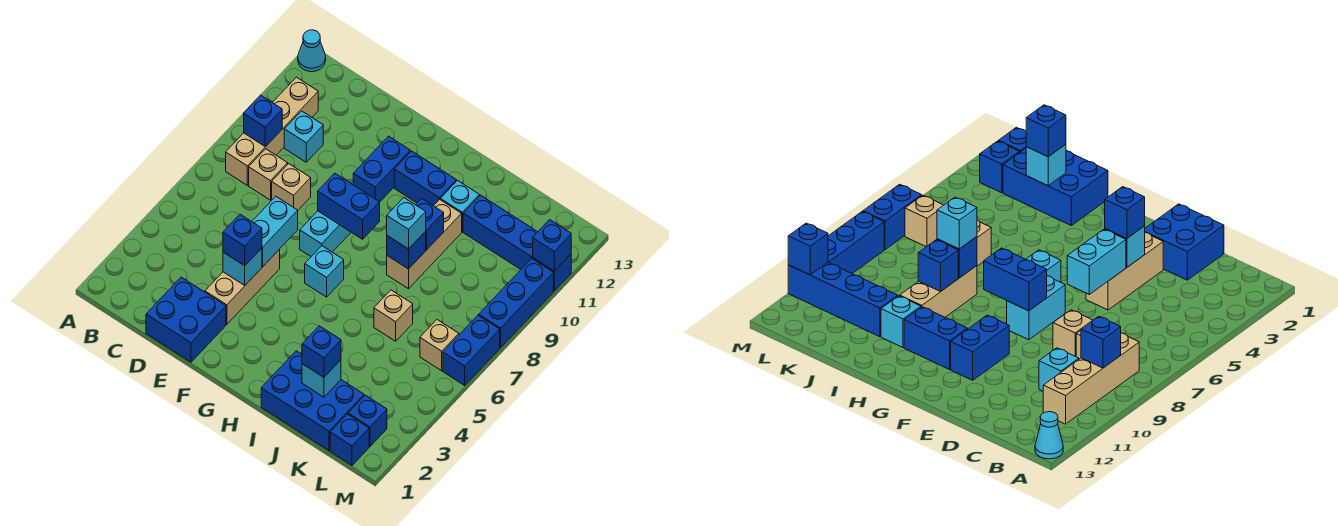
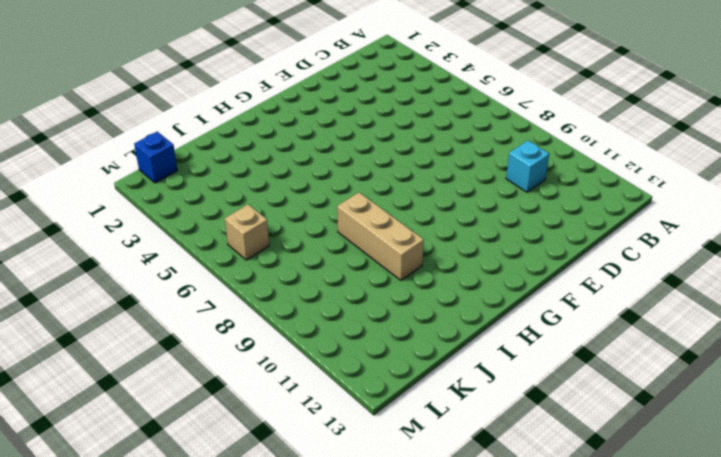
none -> cyan 1x1 cone [298,30,326,72]
none -> tan 1x4 brick [226,77,318,185]
none -> tan 1x1 brick [249,149,288,200]
none -> blue 2x2 brick [146,277,226,362]

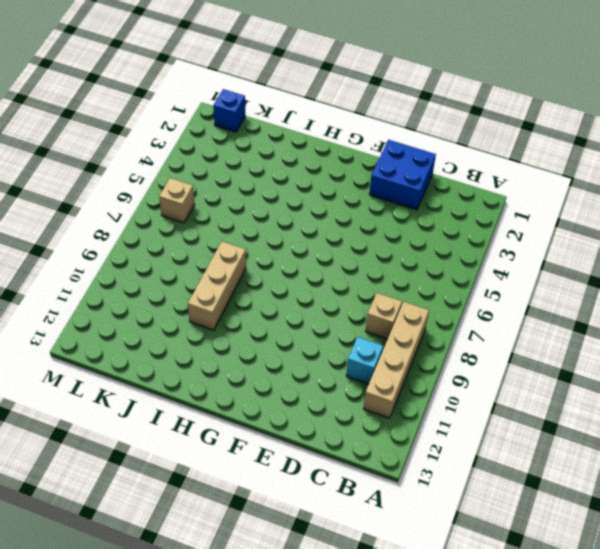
none -> cyan 1x1 cone [298,30,326,72]
none -> tan 1x1 brick [272,164,311,210]
none -> tan 1x3 brick [205,249,280,324]
none -> cyan 1x2 brick [300,211,351,256]

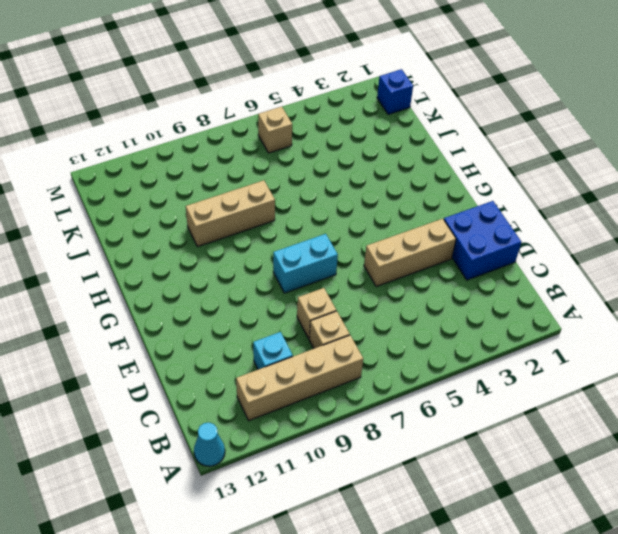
none -> blue 1x2 brick [353,136,410,202]
none -> cyan 1x1 brick [305,246,344,297]
none -> blue 1x2 brick [394,151,456,206]
none -> blue 2x3 brick [261,351,364,451]

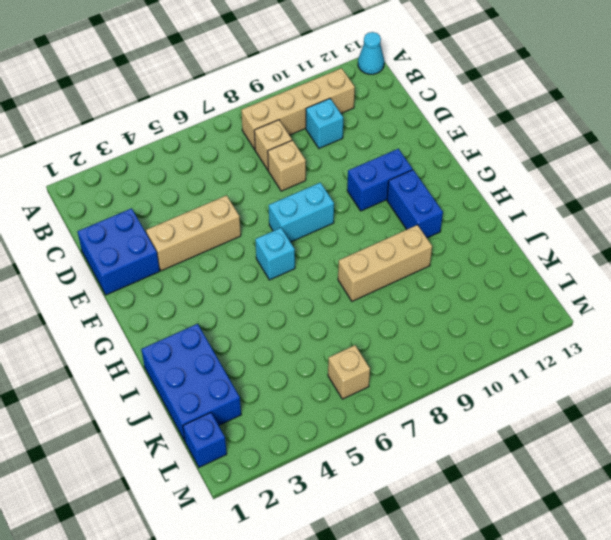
none -> cyan 1x1 brick [440,181,479,232]
none -> tan 1x1 brick [374,290,413,341]
none -> blue 1x4 brick [463,195,571,291]
none -> blue 1x1 brick [348,395,387,446]

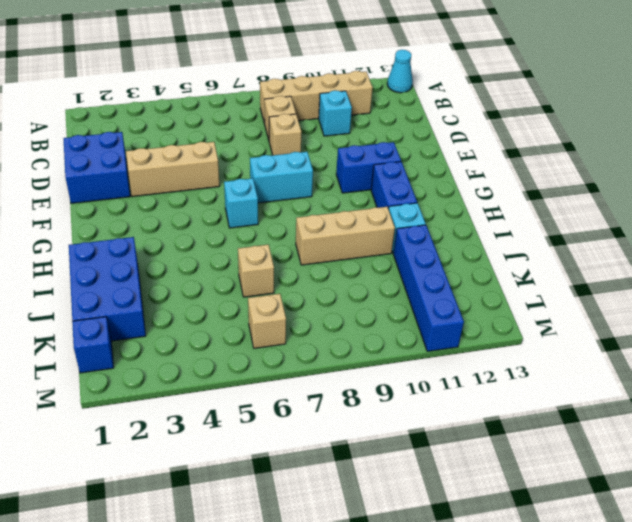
none -> blue 1x1 brick [348,395,387,446]
none -> blue 1x2 brick [443,315,500,385]
none -> blue 1x3 brick [479,258,554,348]
none -> blue 1x1 brick [244,95,282,147]

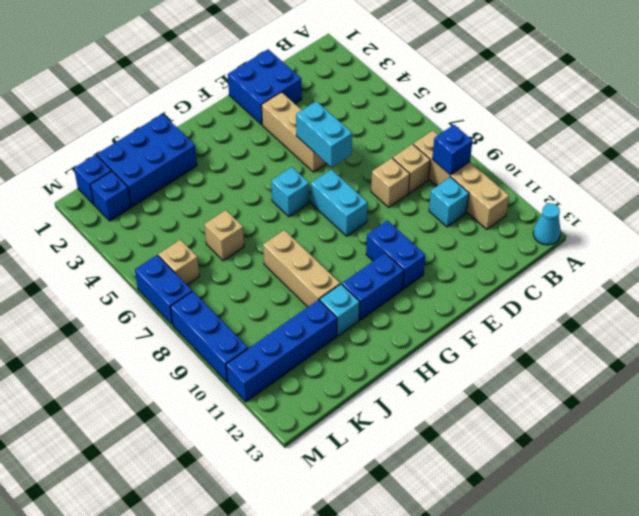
none -> cyan 1x1 brick [223,248,262,285]
none -> blue 1x2 brick [318,173,380,239]
none -> blue 1x1 brick [387,231,426,269]
none -> blue 1x1 brick [416,199,444,250]

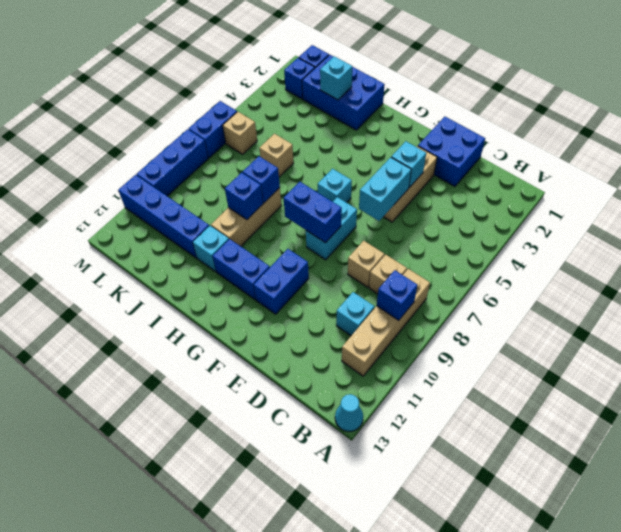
none -> blue 1x1 brick [533,220,571,271]
none -> blue 1x1 brick [223,214,262,266]
none -> cyan 1x1 brick [387,198,426,249]
none -> blue 1x1 brick [302,326,341,377]

